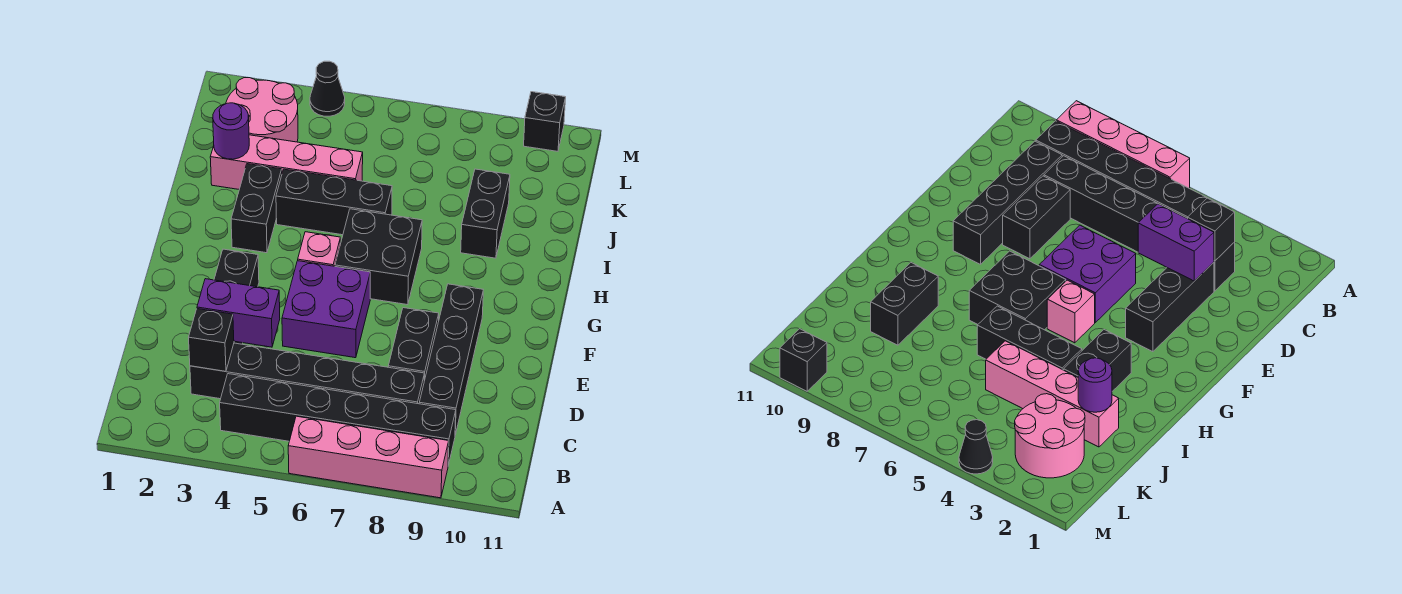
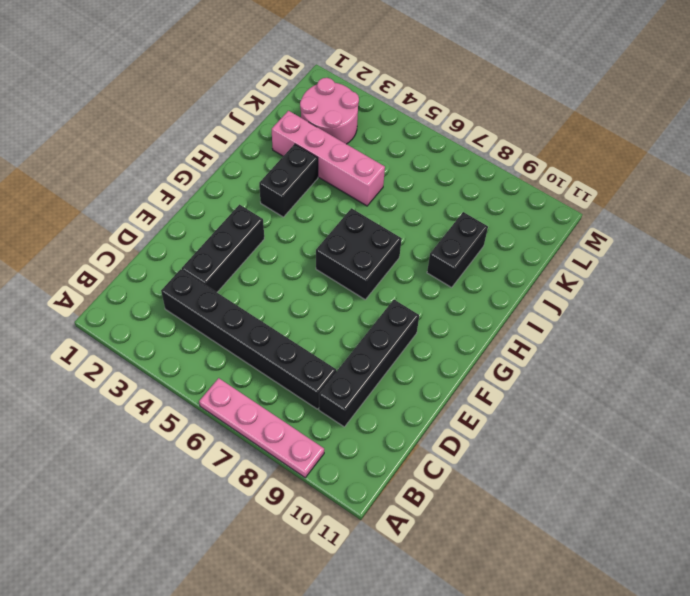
pink 1x4 plate [199,378,324,478] -> pink 1x4 brick [288,416,449,498]
none -> black 1x6 brick [220,374,456,465]
none -> black 1x2 brick [388,308,439,381]
none -> purple 2x2 brick [282,261,370,358]

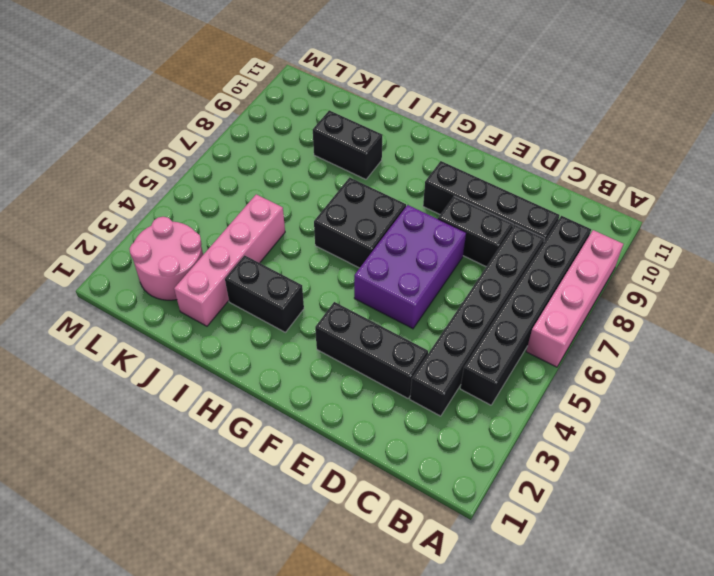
purple 2x3 brick [354,205,466,329] -> purple 2x2 brick [282,261,370,358]
none -> pink 1x1 brick [298,232,340,266]
none -> black 1x3 brick [276,169,392,235]
none -> black 1x1 cone [310,61,345,116]

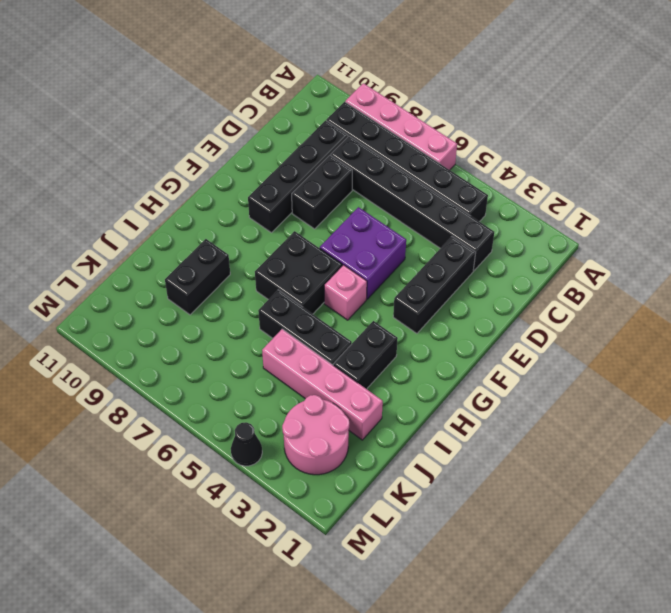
none -> black 1x1 brick [524,92,566,151]
none -> black 1x1 brick [189,309,234,371]
none -> purple 1x2 brick [197,279,280,347]

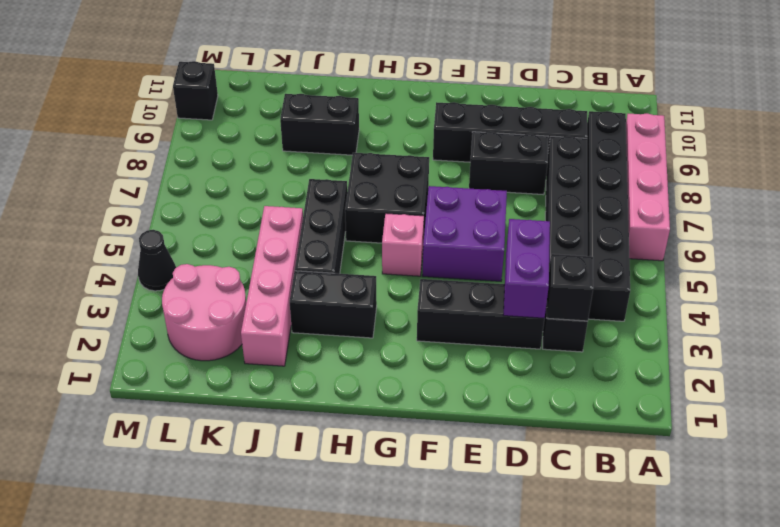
none -> purple 1x1 round brick [213,103,249,159]

